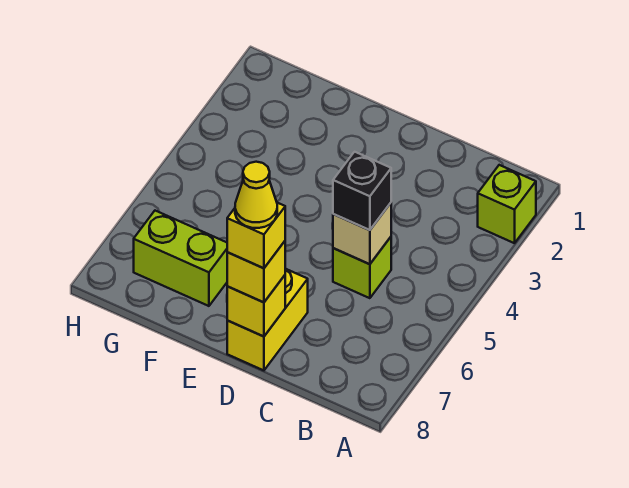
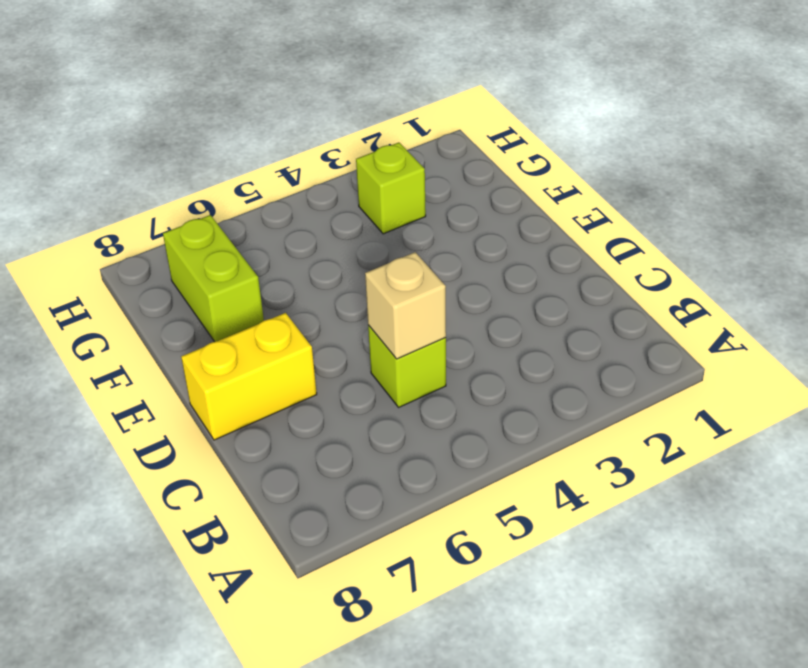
lime 1x1 brick [356,142,426,234] -> lime 1x1 brick moved to [478,165,536,243]
none -> yellow 1x1 brick [227,275,285,337]
none -> black 1x1 brick [333,152,391,230]

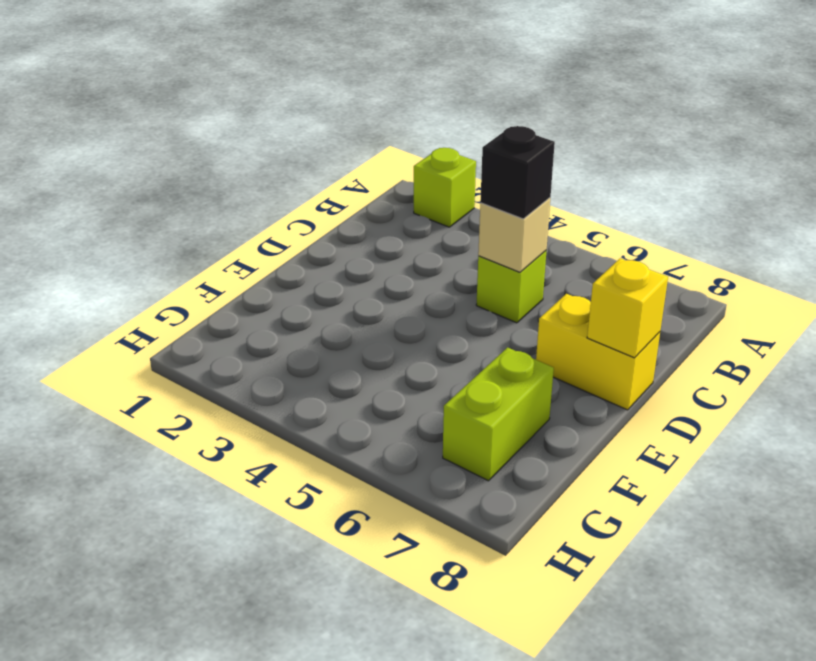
none -> yellow 1x1 brick [227,241,285,302]
none -> yellow 1x1 brick [227,203,285,268]

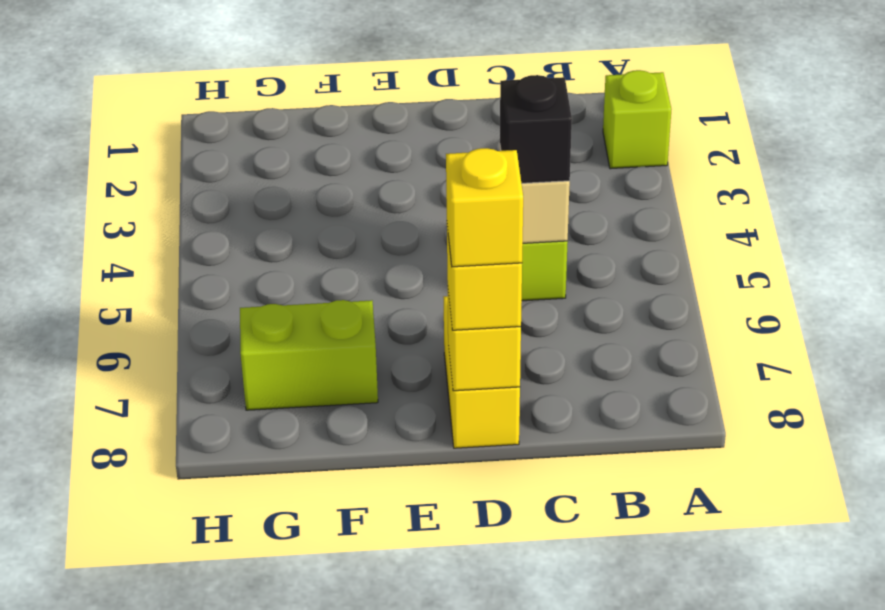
none -> yellow 1x1 cone [235,162,277,228]

